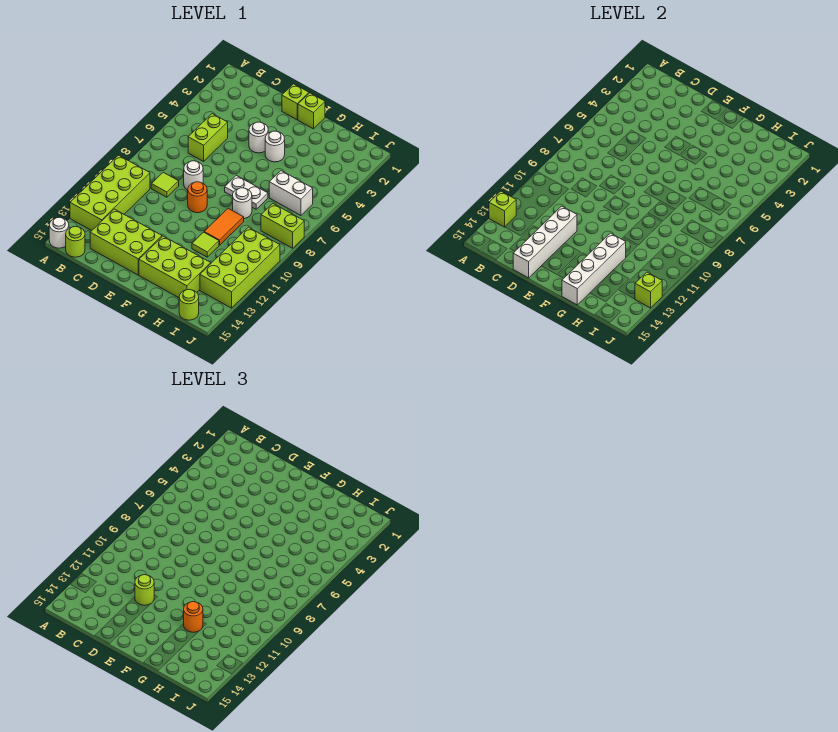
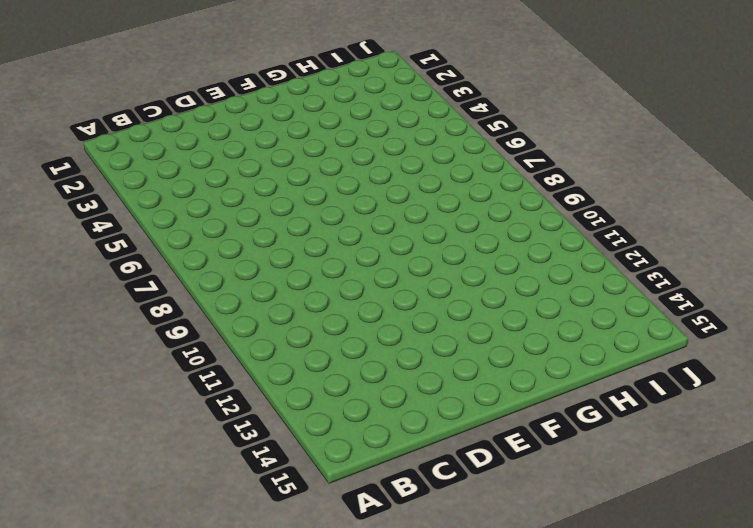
none -> lime 2x4 brick [70,155,150,231]
none -> white 1x1 round brick [49,217,69,248]
none -> lime 1x1 round brick [66,227,85,257]

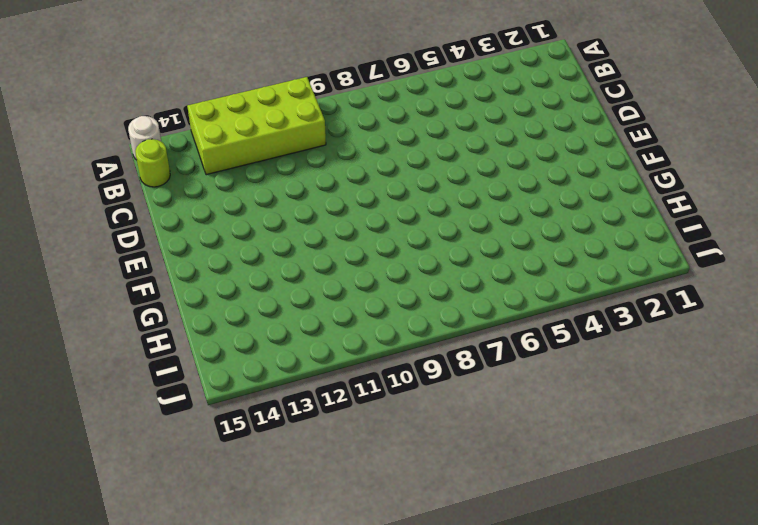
none -> lime 1x2 brick [188,114,228,161]
none -> lime 1x1 tile [151,172,179,197]
none -> lime 2x3 brick [90,209,162,275]

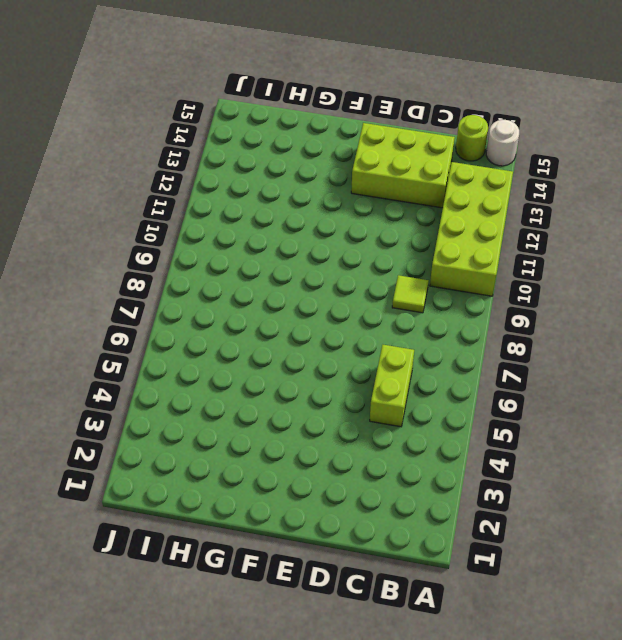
none -> white 1x1 round brick [184,161,203,190]
none -> lime 1x1 brick [282,84,309,120]
none -> white 1x1 round brick [249,122,268,153]

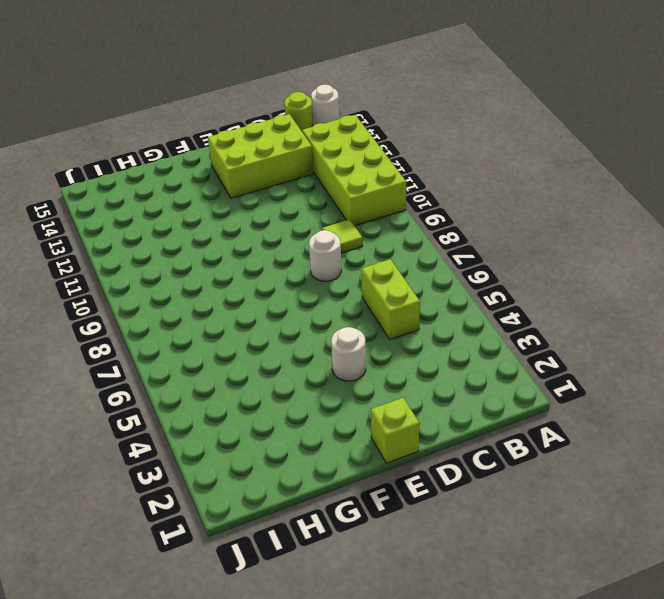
none -> orange 1x1 round brick [188,182,207,213]
none -> lime 1x1 brick [298,93,325,129]
none -> white 1x1 round brick [265,131,285,162]

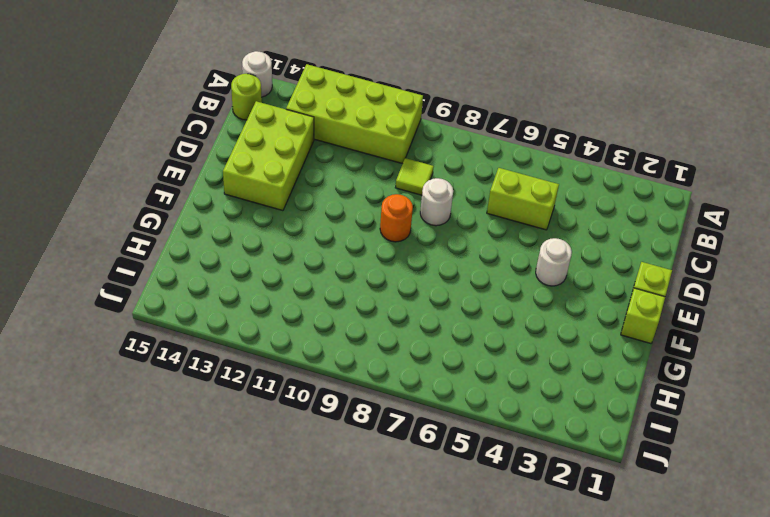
none -> white 1x1 round brick [265,131,285,162]
none -> white 1x2 plate [225,175,268,209]
none -> lime 2x3 brick [139,236,211,298]

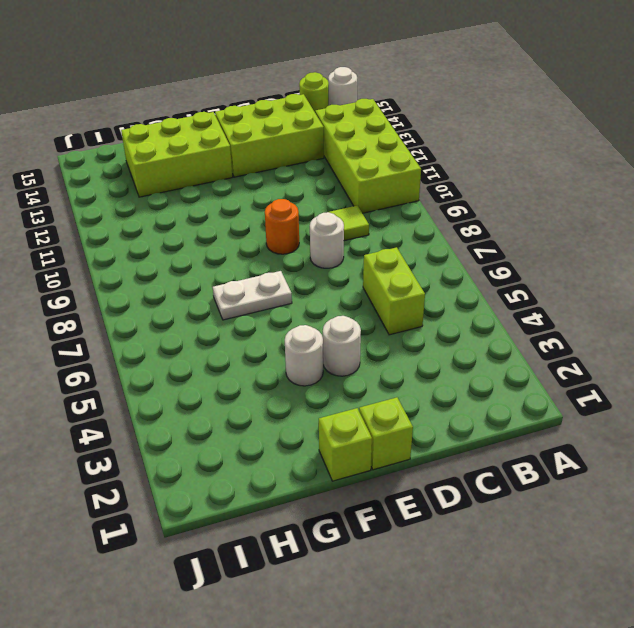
none -> white 1x1 round brick [233,188,252,218]
none -> orange 1x2 tile [204,208,244,245]
none -> lime 1x1 tile [192,232,219,257]

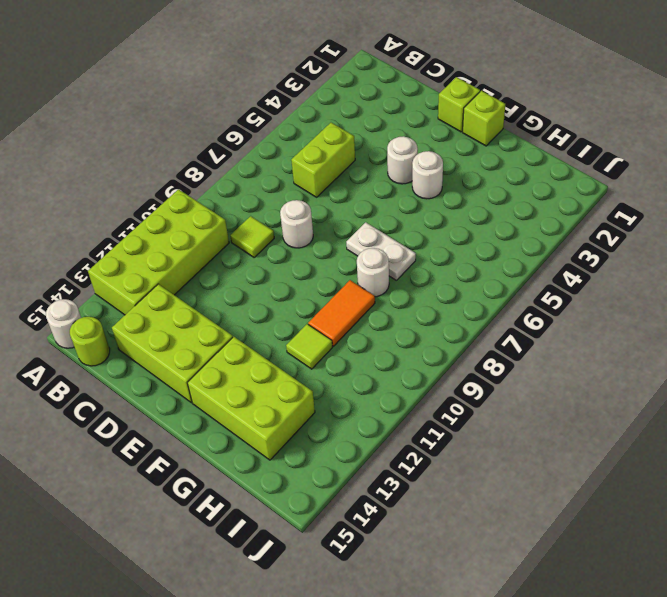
none -> orange 1x1 round brick [188,182,207,213]
none -> white 1x2 brick [269,171,313,215]
none -> lime 1x2 brick [261,204,304,248]

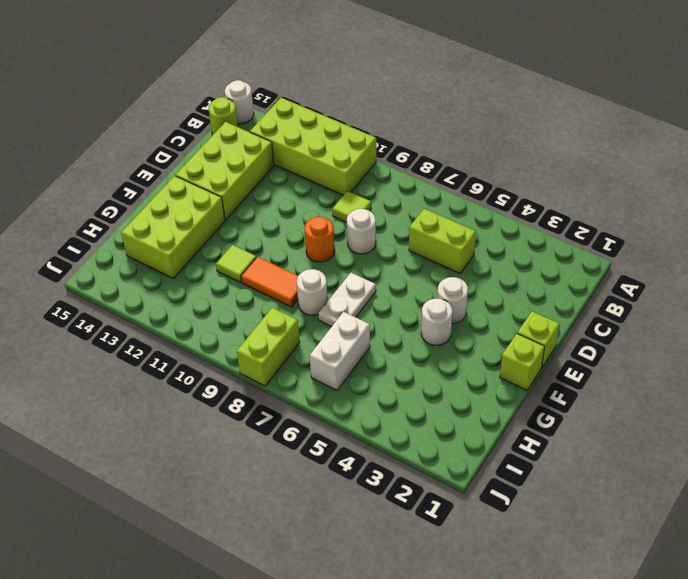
none -> lime 2x4 brick [200,227,280,308]
none -> lime 1x1 round brick [179,289,199,320]
none -> lime 1x1 brick [489,191,516,227]

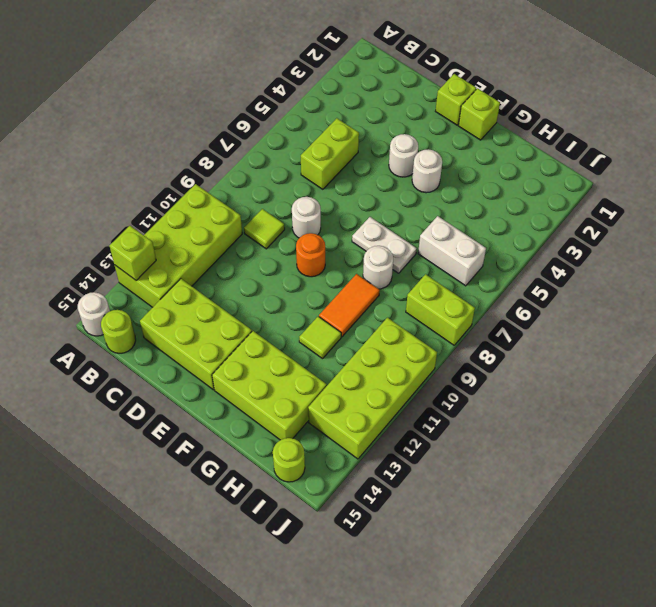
none -> white 1x4 brick [513,206,577,278]
none -> white 1x4 brick [562,233,626,305]
none -> lime 1x1 brick [635,272,662,308]

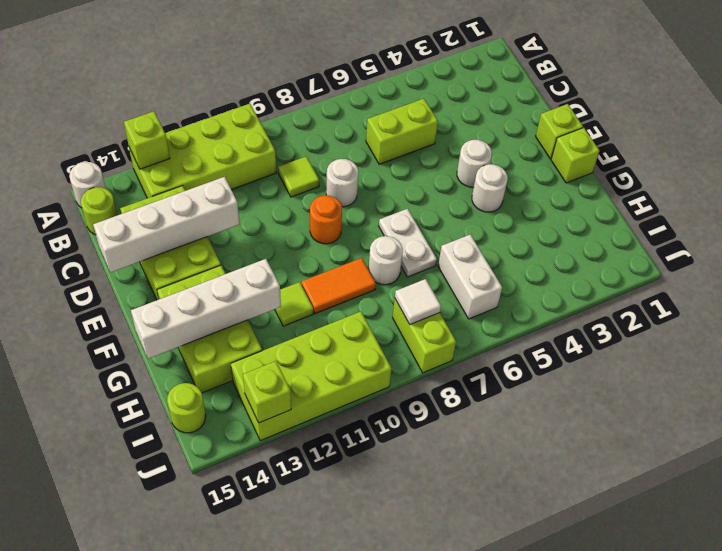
white 1x1 tile [395,279,441,324] -> none
none -> lime 1x1 round brick [135,575,154,605]
none -> orange 1x1 round brick [184,602,203,632]

